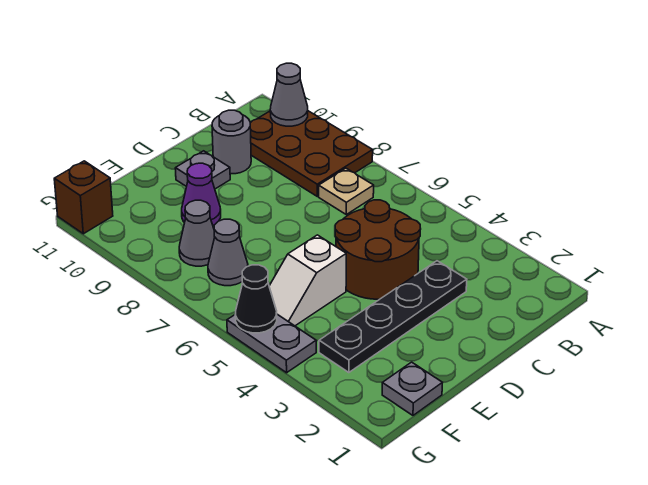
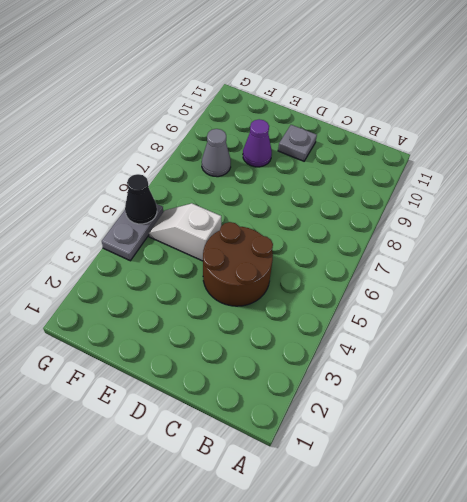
none -> brown 2x3 plate [250,111,373,196]
none -> tan 1x1 plate [319,168,374,214]
none -> black 1x4 plate [319,261,467,373]

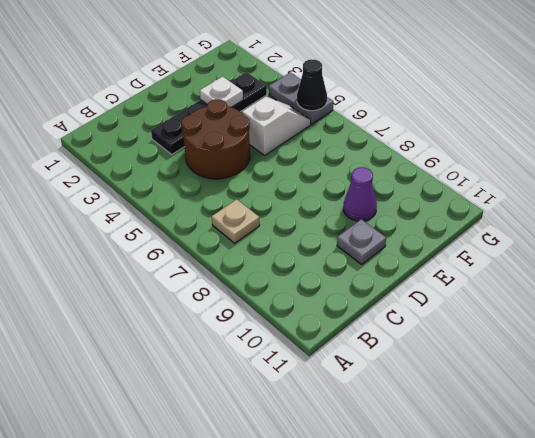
white 1x1 plate [200,77,243,107] -> none
none -> brown 2x3 plate [250,111,373,196]
none -> grey 1x1 round brick [212,110,251,174]
none -> grey 1x1 plate [382,362,443,415]

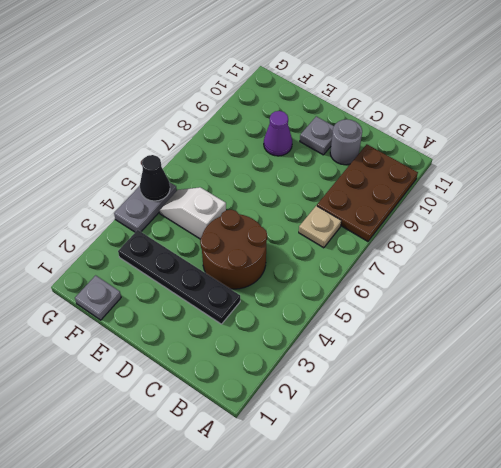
none -> grey 1x1 cone [208,219,248,286]
none -> grey 1x1 cone [179,200,215,266]
none -> brown 1x1 brick [54,161,113,234]

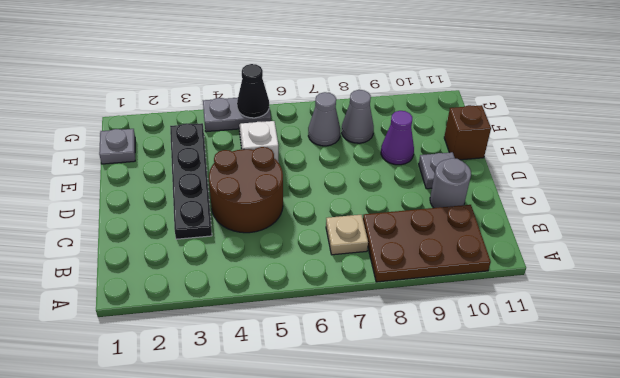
brown 1x1 brick [444,105,491,160] -> brown 1x1 brick moved to [54,161,113,234]
none -> grey 1x1 cone [270,63,308,126]

